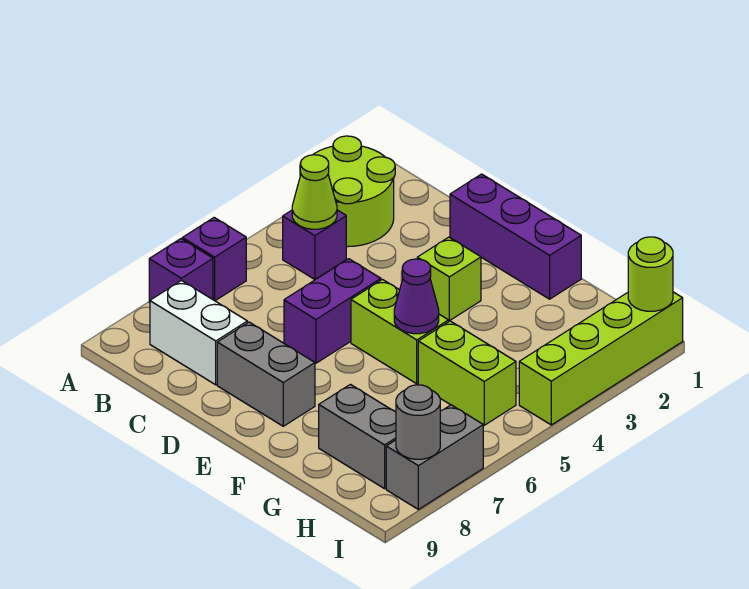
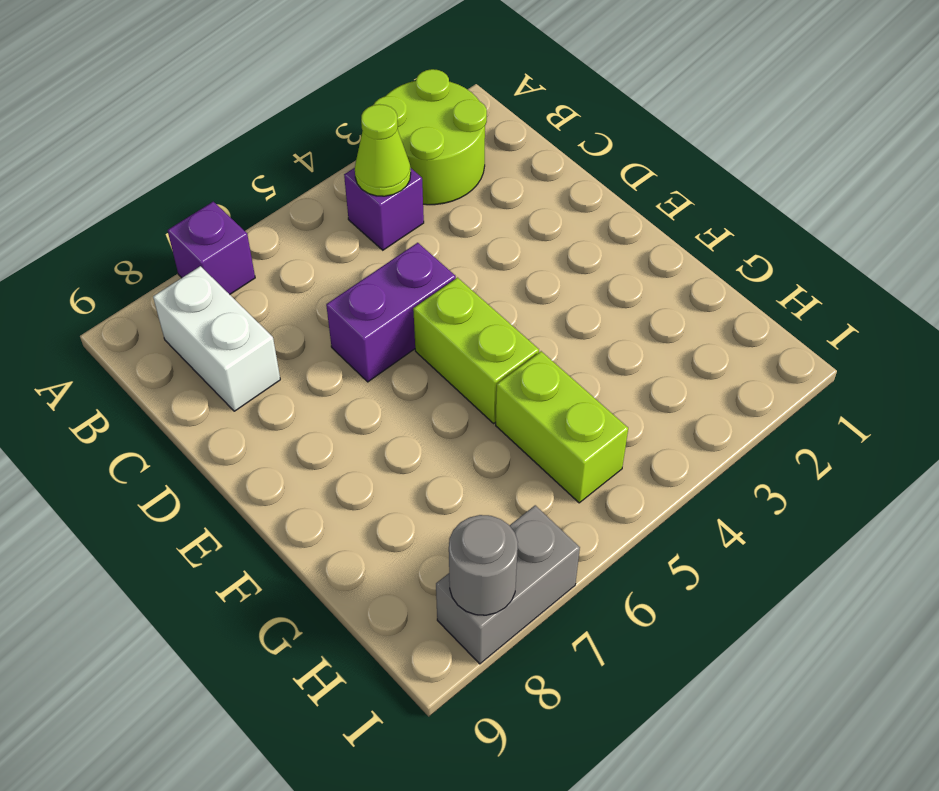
none -> purple 1x1 brick [182,218,246,301]
none -> purple 1x3 brick [450,174,581,299]
none -> grey 1x2 brick [217,322,315,426]

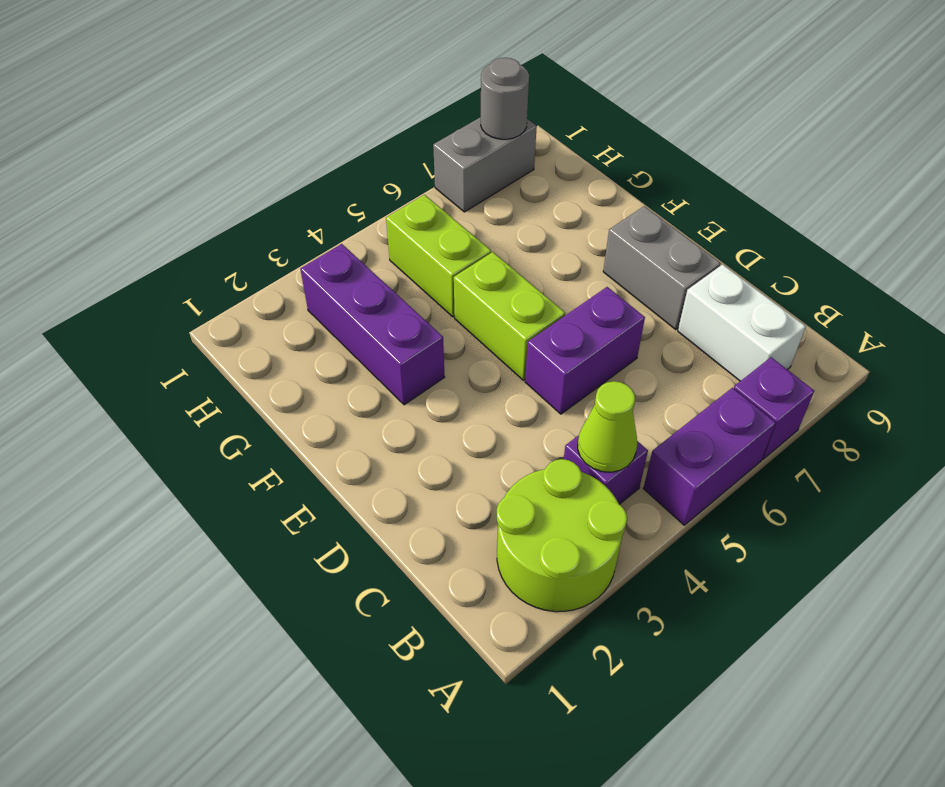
purple 1x2 brick [643,388,776,525] -> purple 1x1 brick [182,218,246,301]
purple 1x3 brick [300,244,445,405] -> purple 1x3 brick moved to [450,174,581,299]
none -> lime 1x1 brick [417,237,481,321]
none -> grey 1x2 brick [319,384,396,489]
none -> lime 1x4 brick [519,292,683,425]

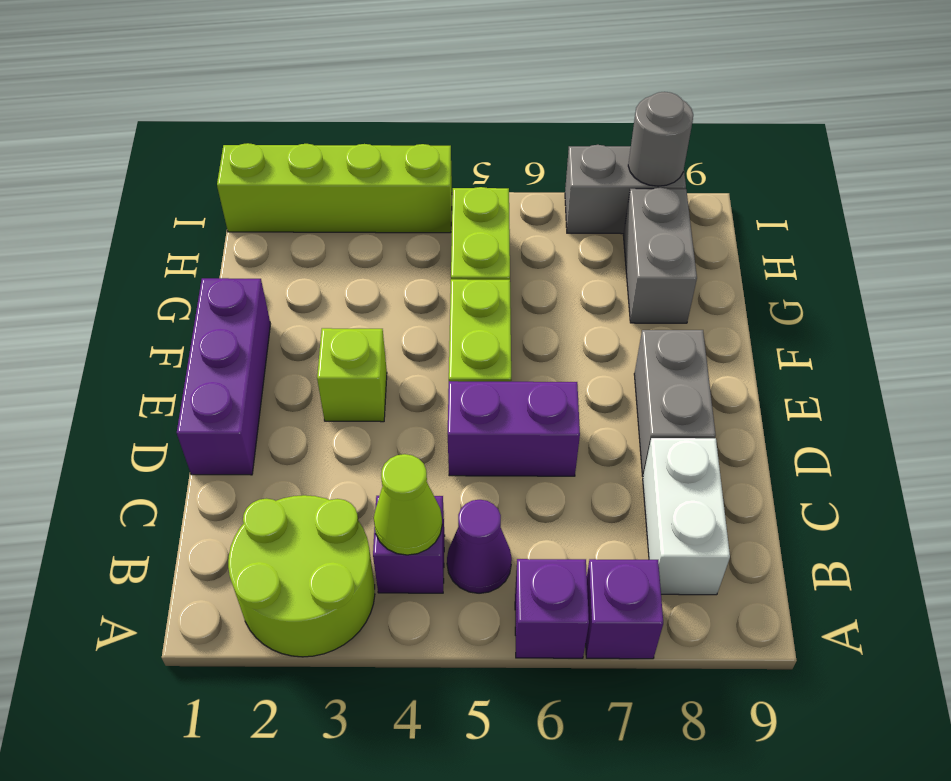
purple 1x1 cone [447,500,512,593] -> purple 1x1 cone moved to [394,259,439,334]
none -> lime 1x1 round brick [628,237,673,311]

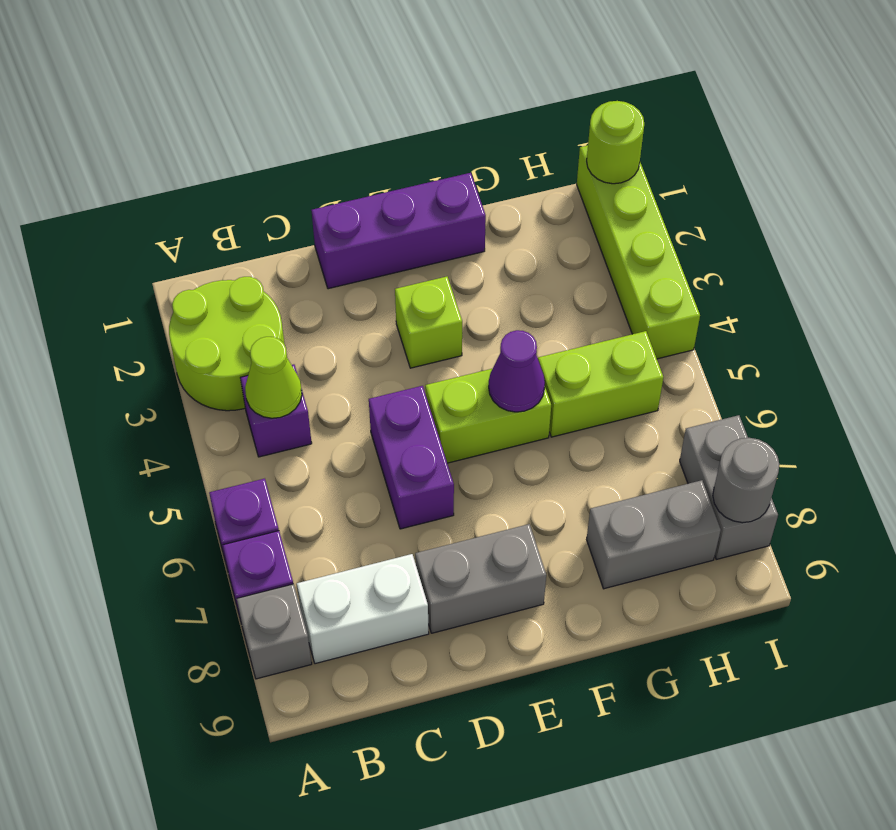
grey 1x1 brick [237,584,312,679] -> none

